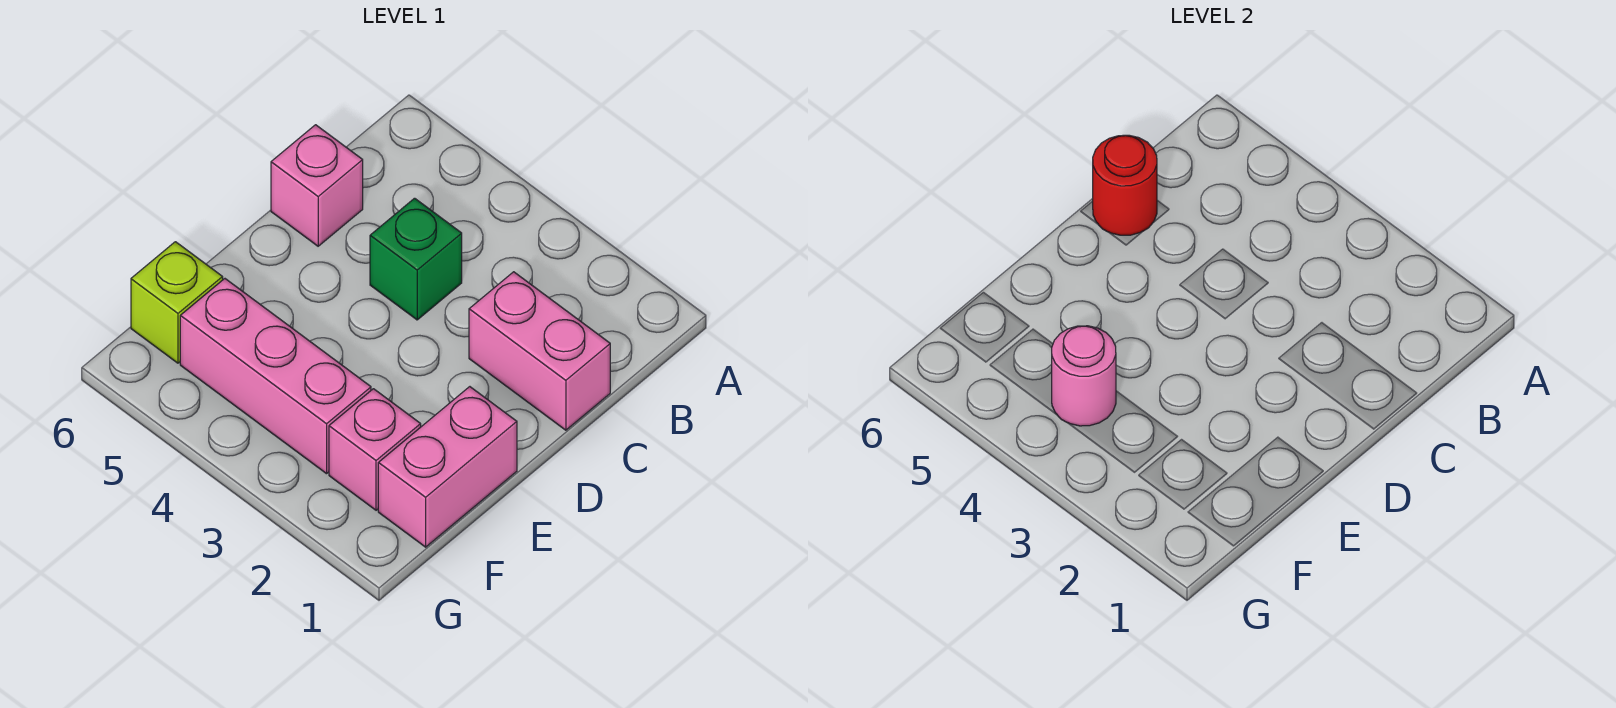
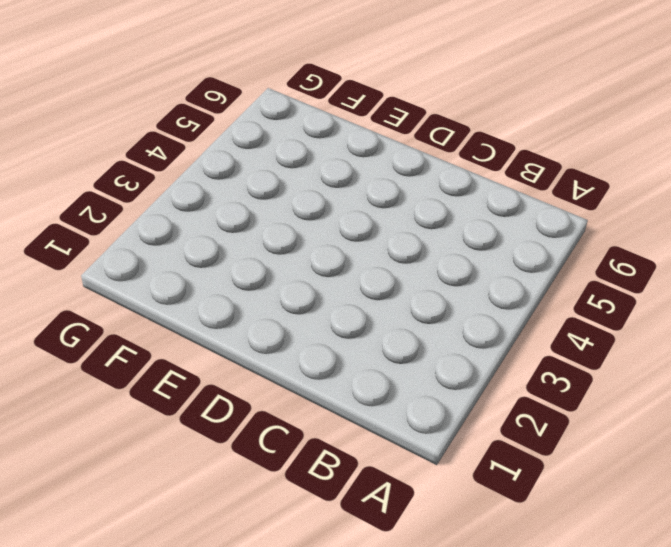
none -> pink 1x2 brick [469,272,610,430]
none -> green 1x1 brick [370,198,462,320]

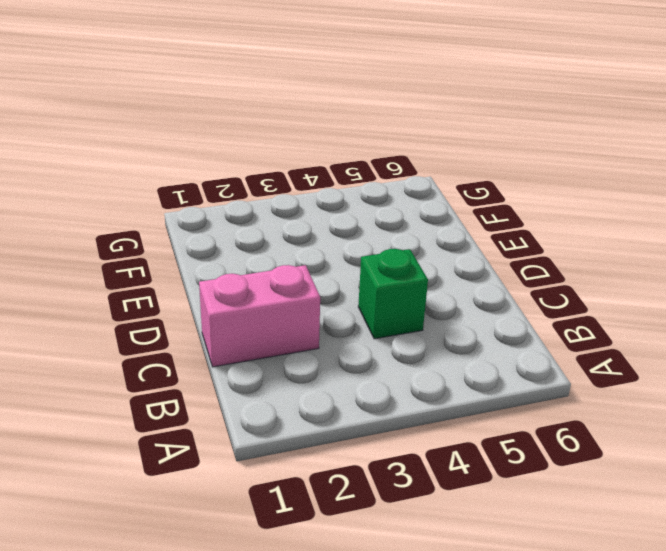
none -> pink 1x1 brick [271,125,363,246]
none -> pink 1x2 brick [378,387,517,547]

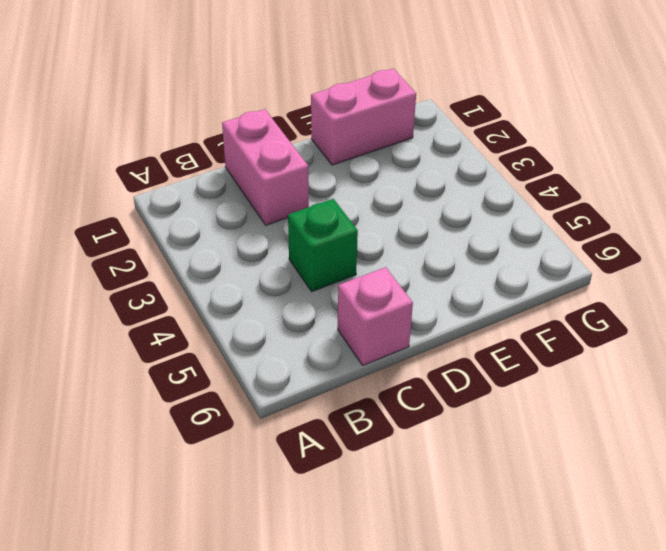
none -> pink 1x1 brick [329,389,421,510]
none -> pink 1x3 brick [180,279,371,474]

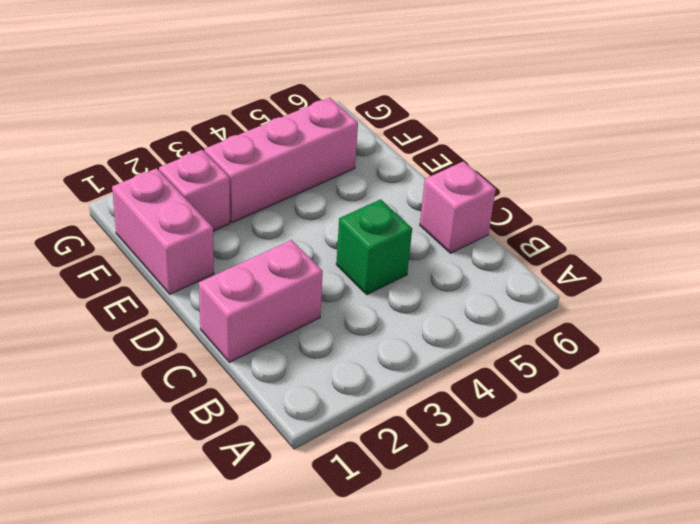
none -> lime 1x1 brick [131,242,223,363]
none -> red 1x1 round brick [1093,135,1157,235]

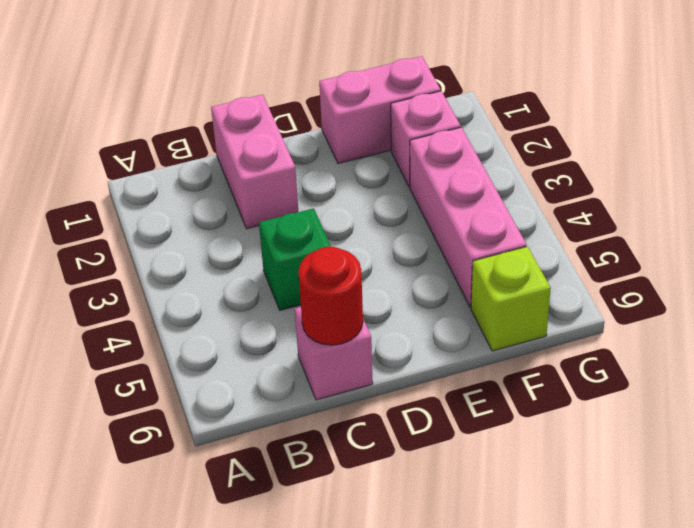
none -> pink 1x1 round brick [1052,326,1116,426]

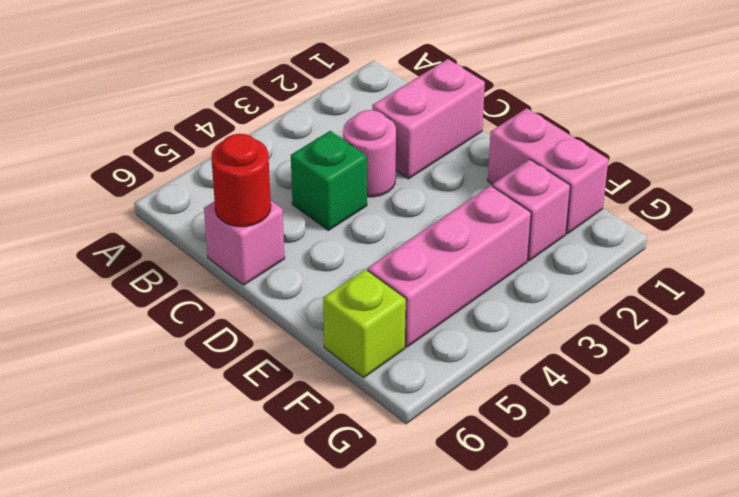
pink 1x1 round brick [343,110,396,197] -> pink 1x1 round brick moved to [1052,326,1116,426]

